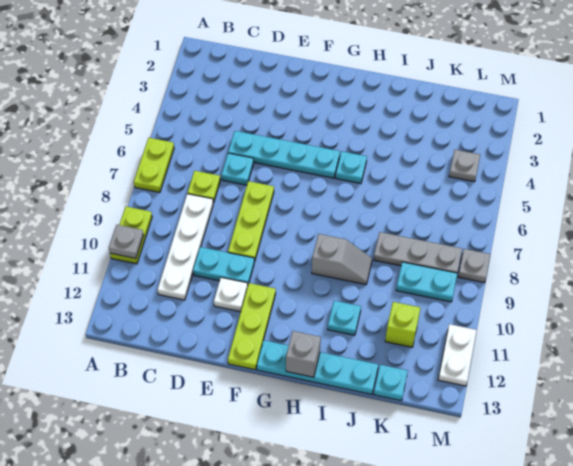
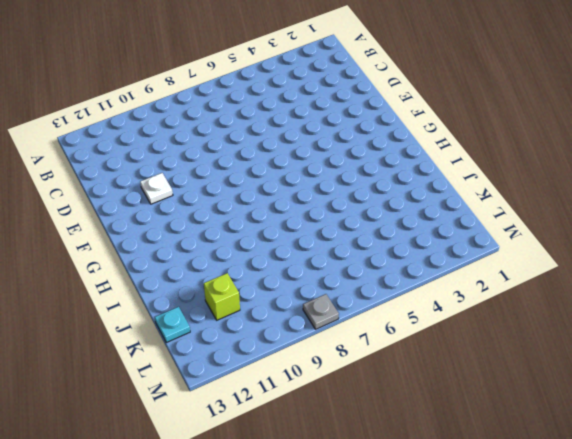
none -> lime 1x2 plate [134,138,174,192]
none -> lime 1x2 plate [110,207,152,264]
none -> lime 1x1 plate [188,171,220,203]

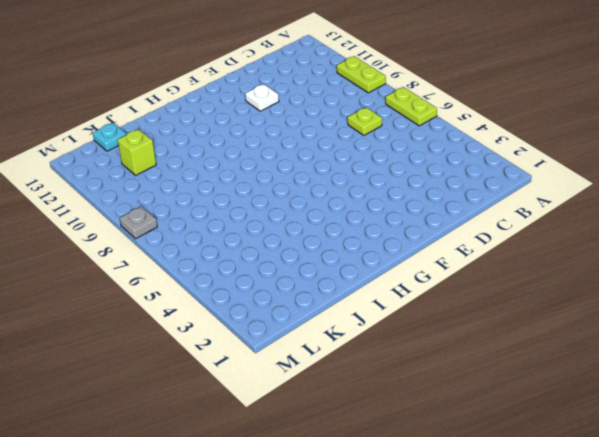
none -> white 1x4 plate [158,194,213,300]
none -> cyan 1x4 plate [228,131,340,178]
none -> cyan 1x1 plate [222,153,254,185]

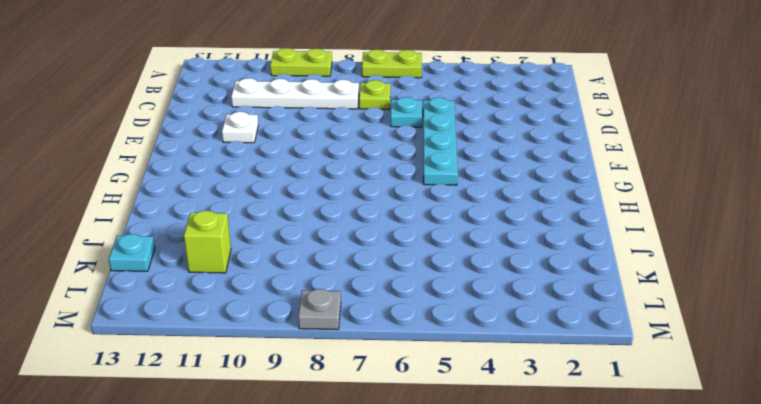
none -> cyan 1x2 plate [193,247,254,285]
none -> lime 1x3 plate [228,181,274,262]
none -> lime 1x3 plate [228,283,276,370]

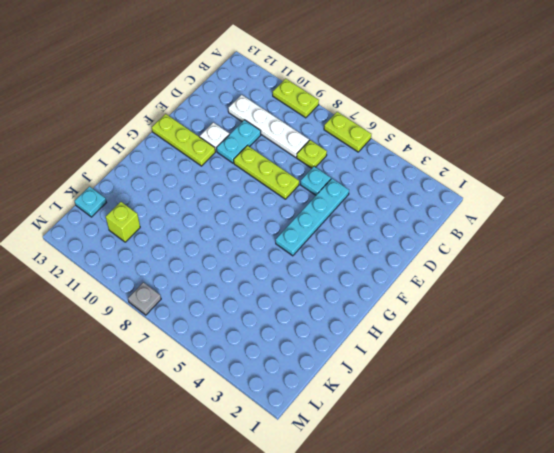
none -> cyan 1x4 plate [257,340,378,394]
none -> cyan 1x1 plate [336,151,367,183]
none -> grey 1x2 slope [312,234,372,285]

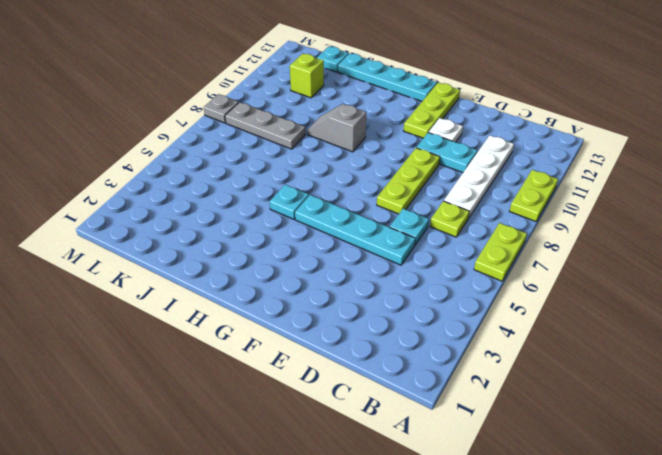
none -> cyan 1x1 plate [328,301,361,335]
none -> cyan 1x2 plate [396,262,457,302]
none -> grey 1x1 plate [449,150,480,182]

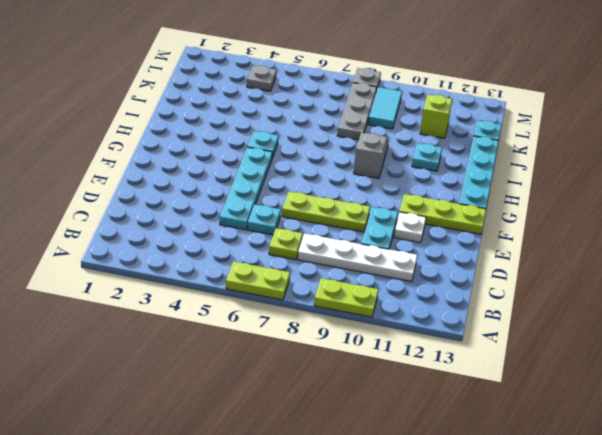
cyan 1x2 tile [368,87,402,129] -> cyan 1x2 plate [396,262,457,302]
none -> white 1x2 plate [438,324,477,386]
none -> grey 1x1 plate [109,225,144,258]
none -> grey 1x1 brick [286,331,321,377]

